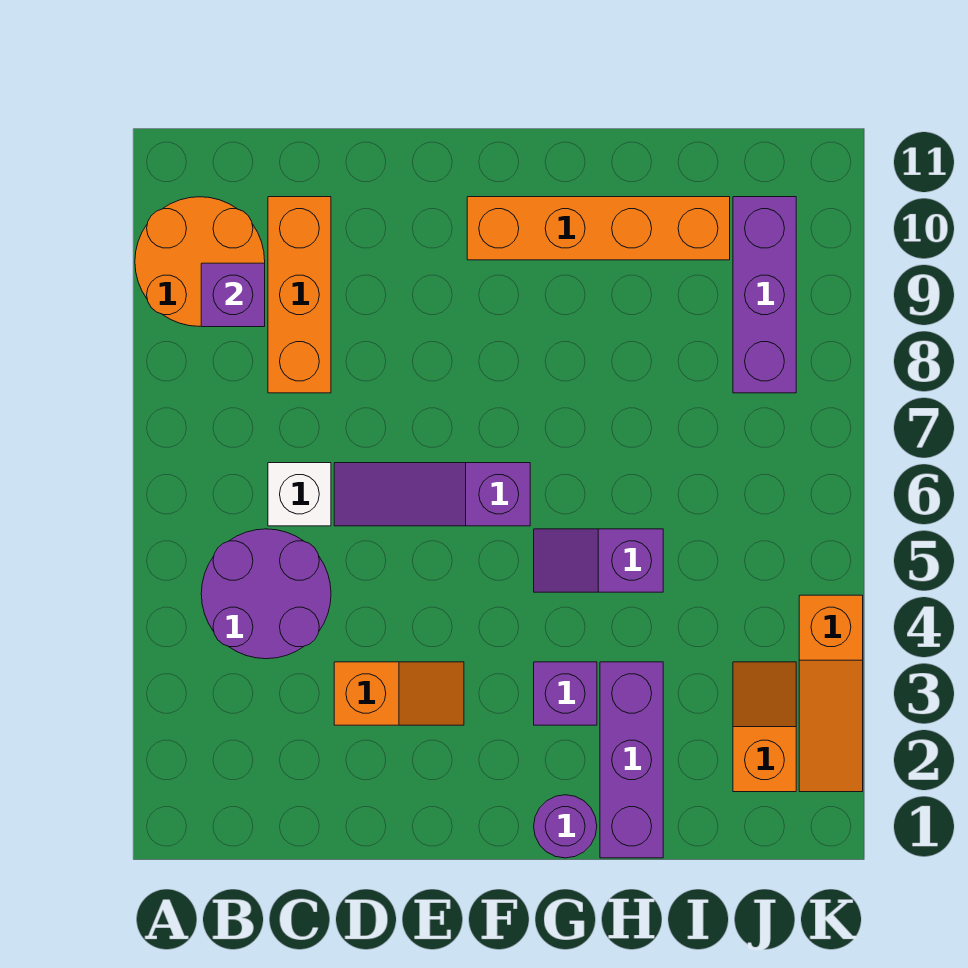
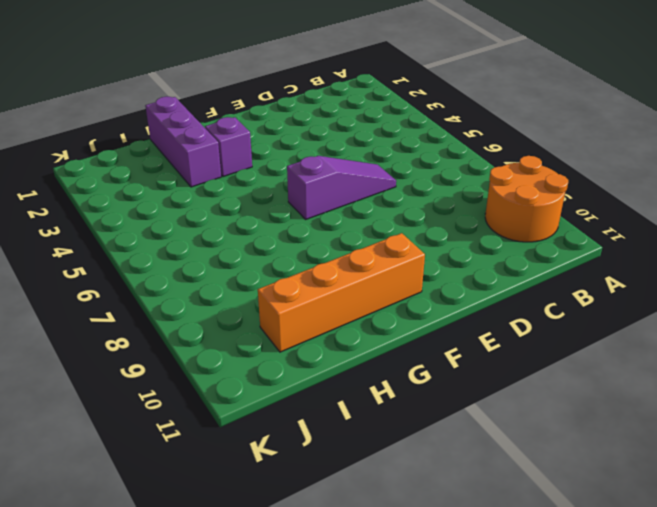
none -> purple 2x2 round brick [201,529,331,659]
none -> white 1x1 brick [268,463,331,526]
none -> orange 1x3 brick [268,197,331,393]

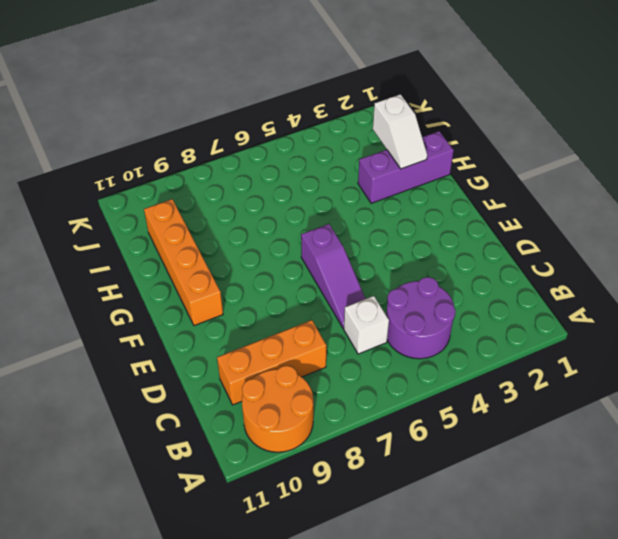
white 1x2 slope [373,94,427,169] -> none
none -> orange 1x2 slope [334,662,464,725]
none -> purple 1x1 round brick [534,795,597,858]
none -> purple 1x1 brick [534,662,597,725]

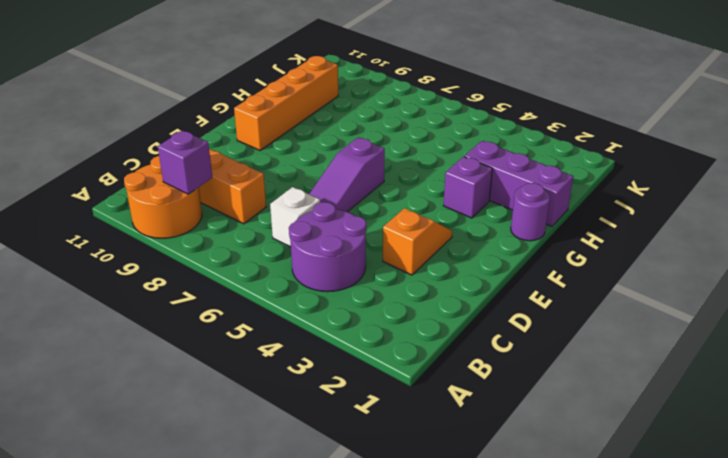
none -> purple 1x2 slope [534,529,663,592]
none -> orange 1x2 slope [733,662,796,792]
none -> purple 1x3 brick [733,197,796,393]

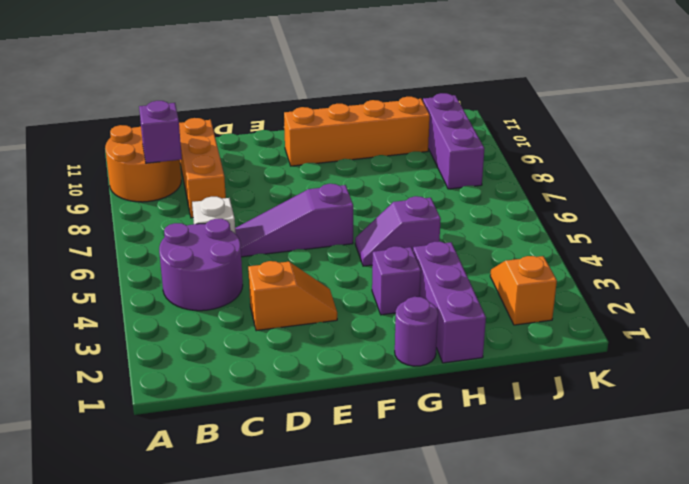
none -> orange 1x3 slope [799,595,863,792]

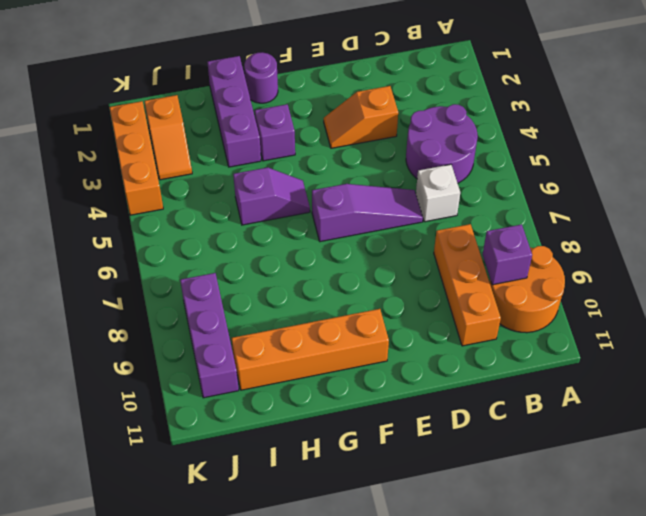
orange 1x3 brick [109,101,163,215] -> orange 1x3 slope [799,595,863,792]

